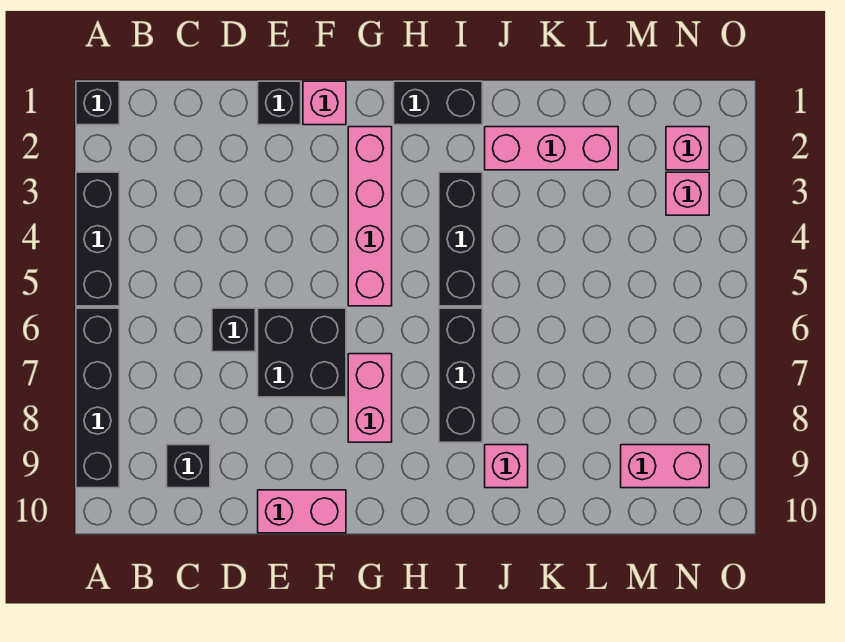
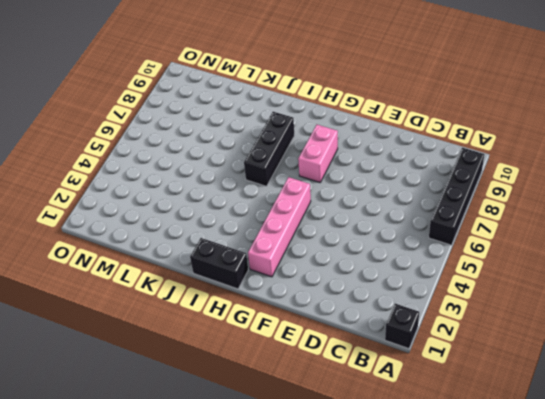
none -> black 1x3 brick [76,172,119,306]
none -> black 1x1 brick [167,445,210,488]
none -> black 1x1 brick [212,308,255,352]

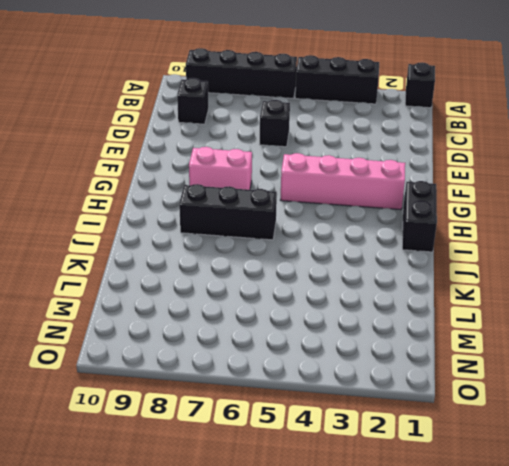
none -> black 1x1 brick [258,81,301,125]
none -> black 2x2 brick [258,308,346,397]
none -> pink 1x2 brick [258,490,346,533]

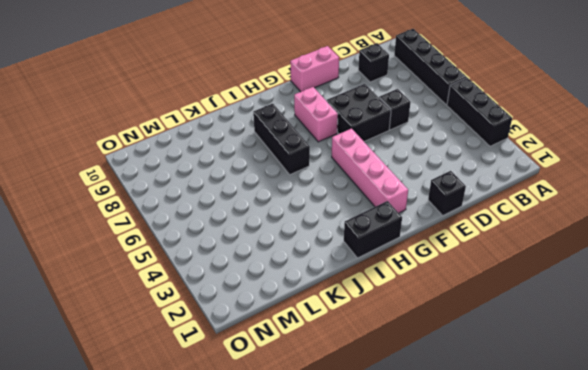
none -> black 1x1 brick [76,81,119,125]
none -> pink 1x1 brick [303,81,346,125]
none -> black 1x3 brick [439,172,482,306]

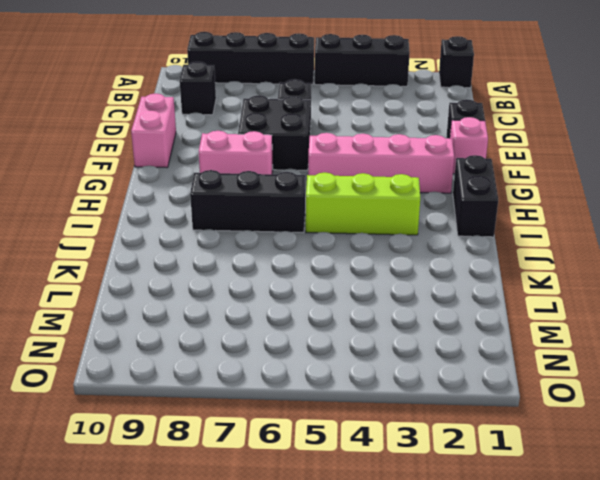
lime 1x3 brick [306,173,420,235] -> black 1x3 brick [439,172,482,306]
none -> pink 1x3 brick [485,127,618,170]
none -> pink 1x1 brick [485,445,528,488]
none -> pink 1x2 brick [621,445,709,488]

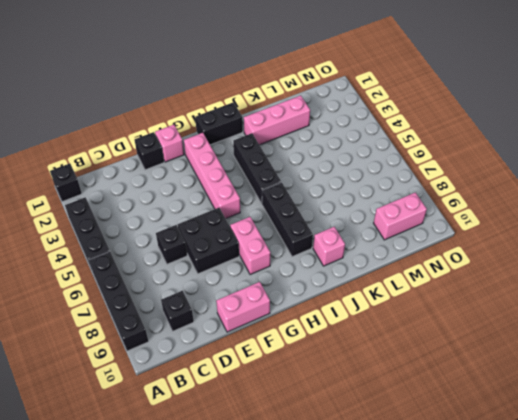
none -> pink 1x1 brick [666,127,709,170]
none -> pink 1x1 brick [666,172,709,215]

